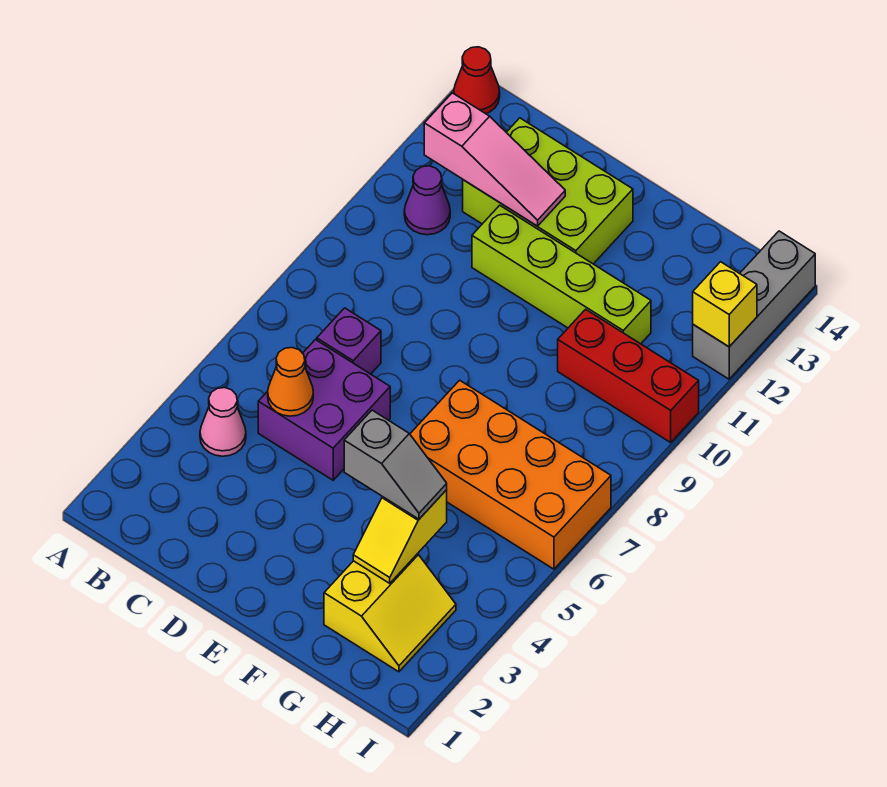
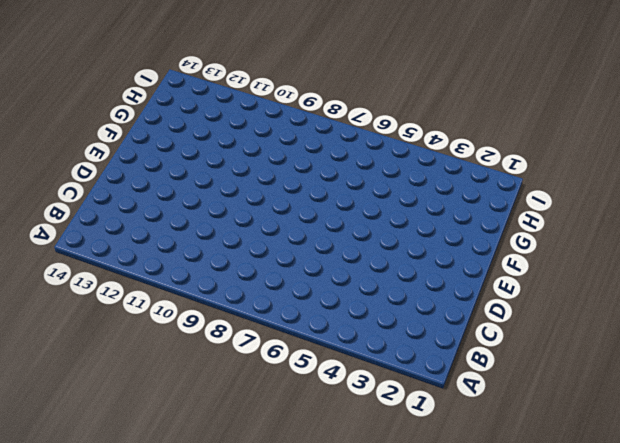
none -> red 1x1 cone [454,47,500,114]
none -> pink 1x1 cone [200,388,246,456]
none -> purple 1x1 cone [404,166,450,235]

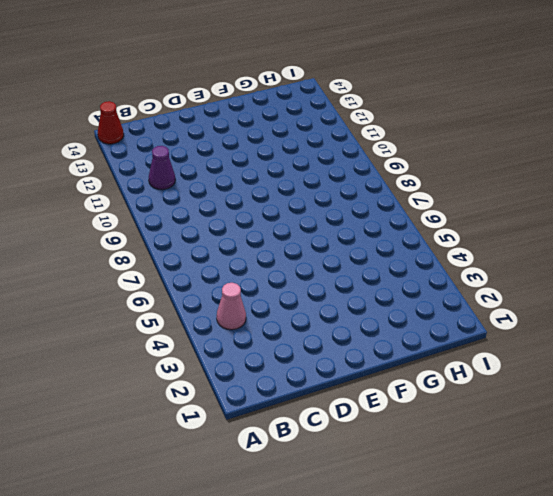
none -> purple 2x2 brick [258,340,390,480]
none -> purple 1x1 brick [317,308,381,374]
none -> lime 2x3 brick [463,118,633,264]

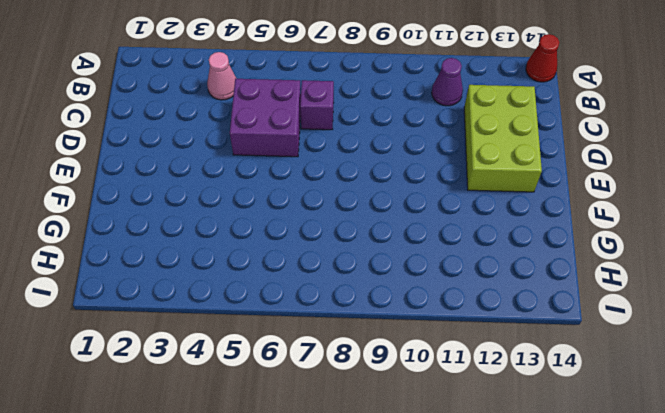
none -> lime 1x4 brick [472,205,651,344]
none -> orange 2x4 brick [410,380,611,569]
none -> yellow 2x2 slope [324,554,456,672]

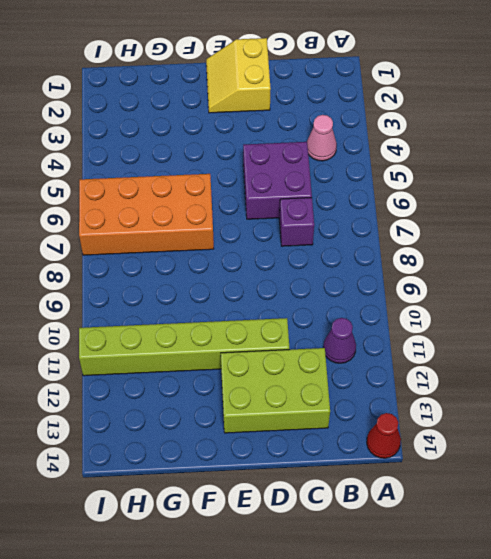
yellow 2x2 slope [206,38,271,113] -> yellow 2x2 slope moved to [324,554,456,672]
lime 1x6 brick [79,318,290,376] -> lime 1x4 brick [472,205,651,344]
none -> red 1x3 brick [558,309,699,442]
none -> grey 1x3 brick [693,231,815,379]
none -> pink 1x3 slope [424,93,565,226]

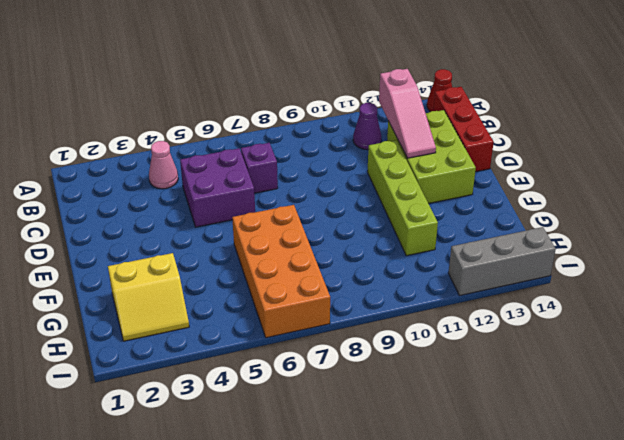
red 1x3 brick [433,87,494,172] -> red 1x3 brick moved to [558,309,699,442]
none -> orange 1x1 cone [268,348,313,416]
none -> yellow 1x2 slope [353,490,447,583]
none -> yellow 1x1 brick [693,262,757,347]

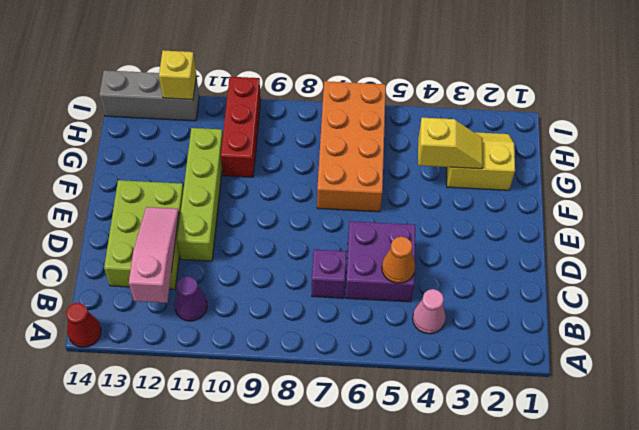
none -> grey 1x2 slope [344,410,447,519]

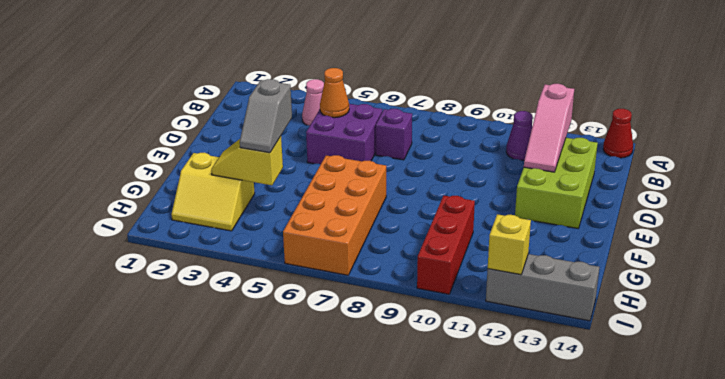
none -> lime 1x4 brick [472,205,651,344]

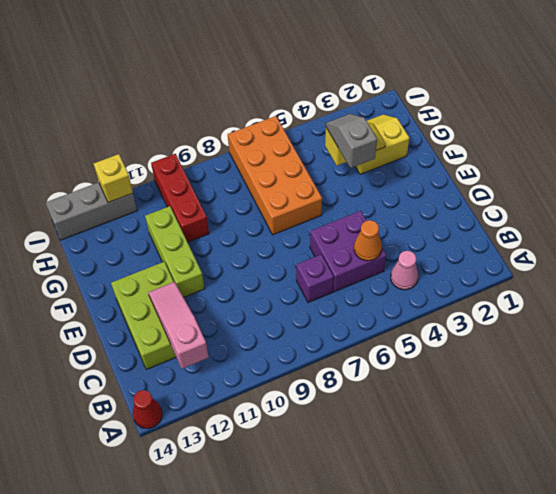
lime 1x3 brick [145,206,205,297] -> lime 1x4 brick [472,205,651,344]
none -> purple 1x1 cone [404,166,450,235]

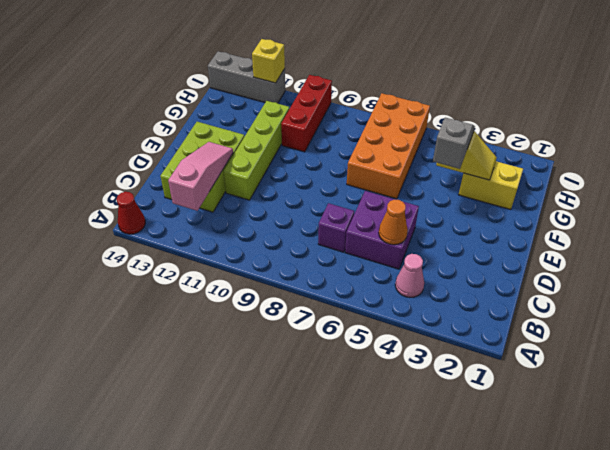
none -> purple 1x1 cone [404,166,450,235]

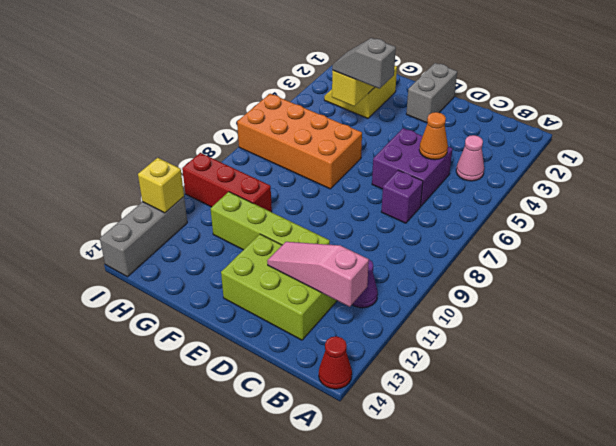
grey 1x2 brick [406,63,457,123] -> none

